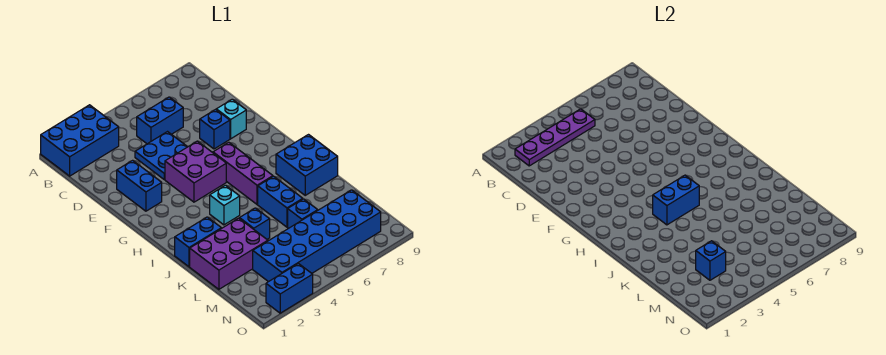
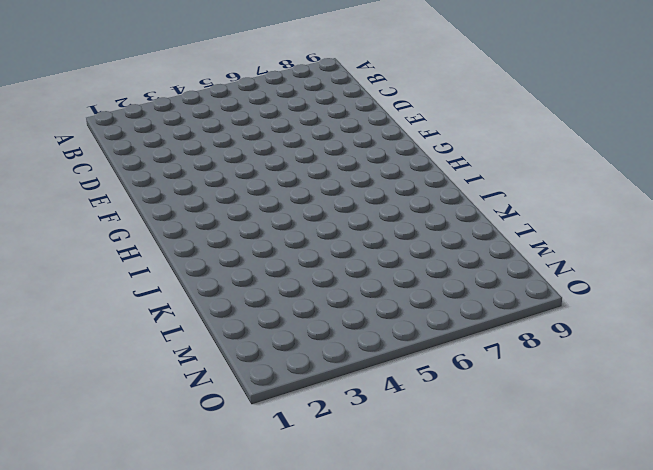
none -> blue 2x3 brick [41,105,119,176]
none -> blue 1x2 brick [137,97,183,144]
none -> blue 2x2 plate [135,132,187,179]

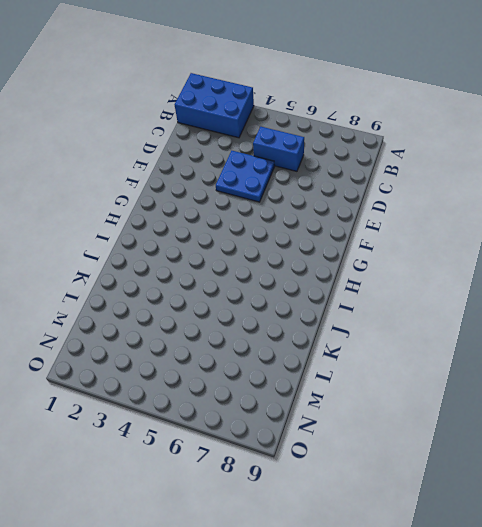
none -> blue 1x2 brick [117,160,162,211]
none -> blue 1x1 brick [200,110,230,149]
none -> cyan 1x1 brick [216,99,246,139]

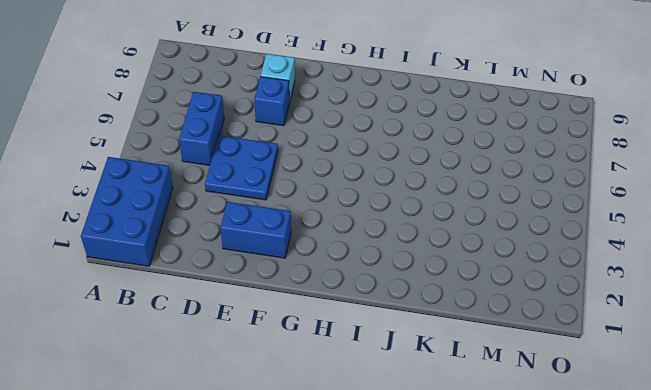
none -> purple 2x2 brick [165,141,226,202]
none -> purple 1x3 brick [213,142,273,204]
none -> cyan 1x1 brick [210,185,240,225]

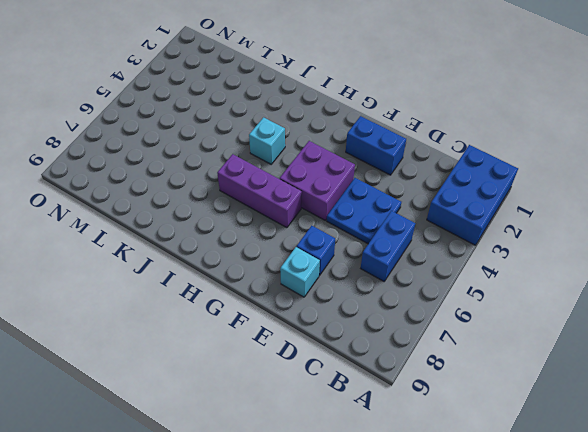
none -> blue 2x2 brick [276,135,338,195]
none -> blue 1x2 brick [175,217,221,267]
none -> blue 1x2 brick [258,176,303,227]

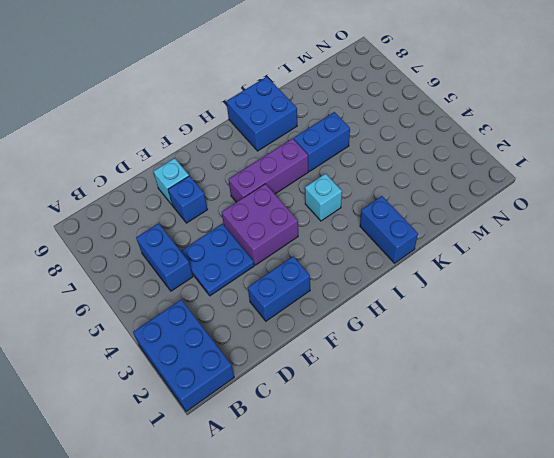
none -> purple 2x3 brick [190,218,268,289]
none -> blue 1x1 brick [239,208,270,239]
none -> blue 1x1 brick [288,199,318,229]

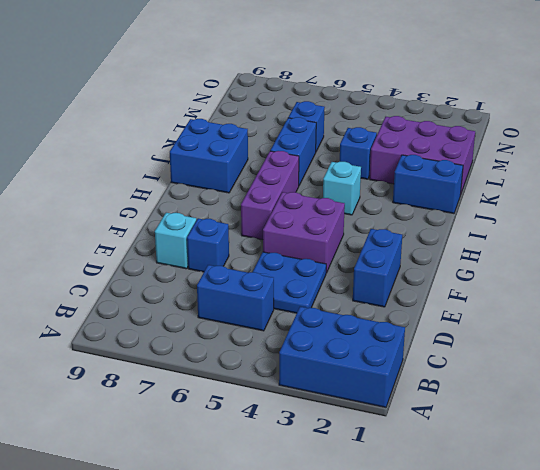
none -> blue 2x6 brick [253,190,381,282]
none -> blue 1x2 brick [266,264,313,313]
none -> purple 1x4 plate [515,109,595,166]

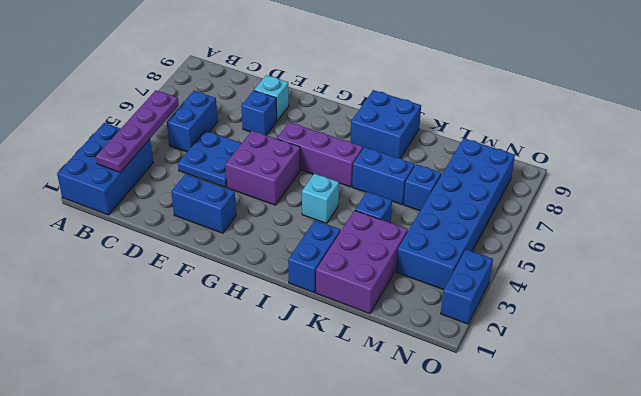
none -> blue 1x2 brick [653,175,699,225]
none -> blue 1x1 brick [696,241,726,280]

